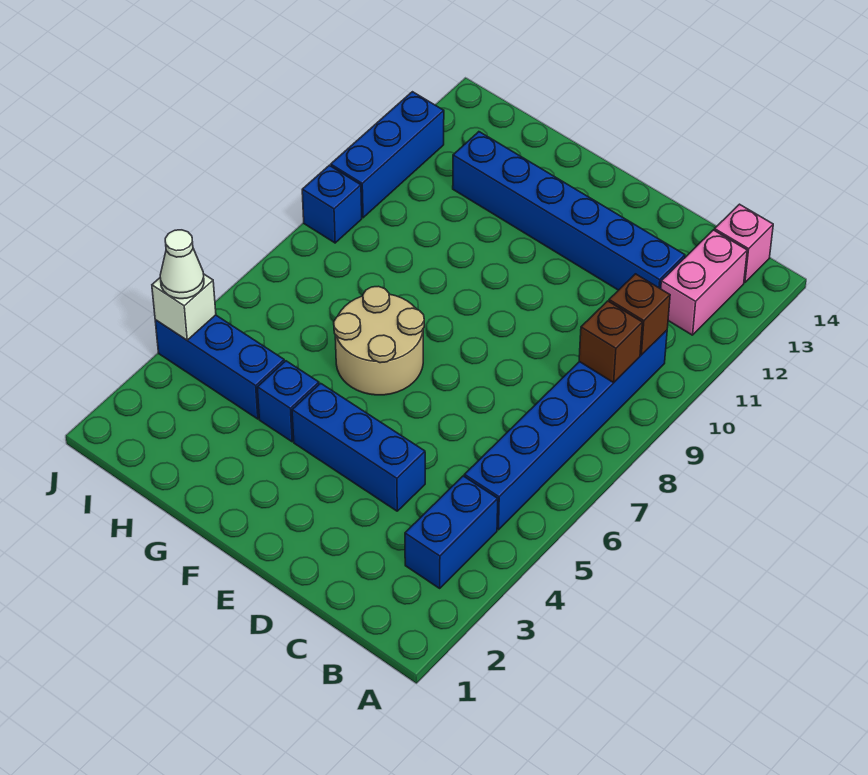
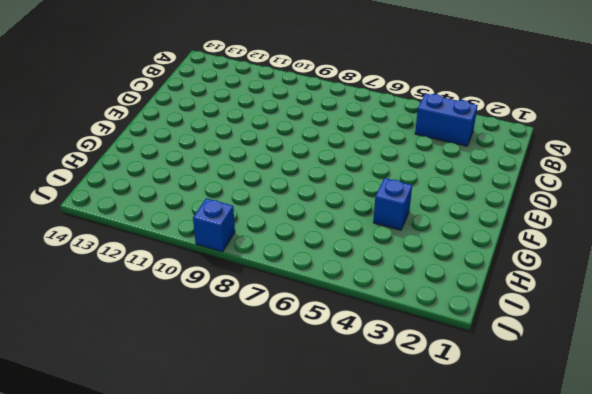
none -> blue 1x6 brick [464,330,667,530]
none -> pink 1x2 brick [661,230,747,335]
none -> pink 1x1 brick [714,204,773,283]

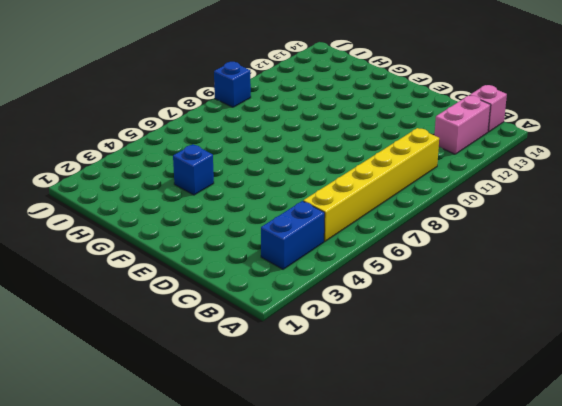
yellow 1x6 brick [303,128,439,241] -> blue 1x6 brick [464,330,667,530]
none -> blue 1x6 brick [453,132,685,290]
none -> blue 1x3 brick [292,383,425,511]
none -> tan 2x2 round brick [334,286,424,395]

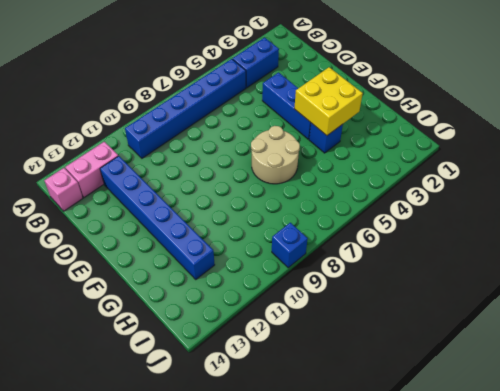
yellow 2x2 brick [294,67,363,136] -> none
none -> blue 1x3 brick [155,315,284,419]
none -> blue 1x3 brick [331,92,444,218]
none -> brown 1x1 brick [579,301,643,383]

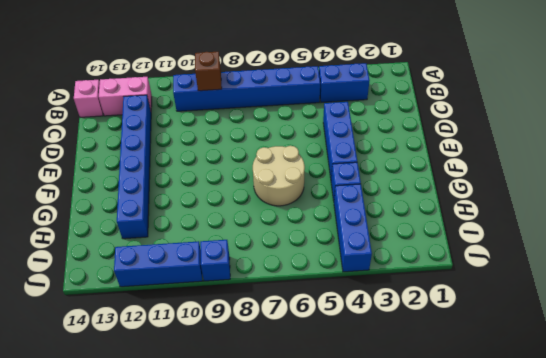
none -> brown 1x1 brick [609,274,670,355]
none -> white 1x1 brick [152,274,216,340]
none -> white 1x1 cone [160,230,204,299]

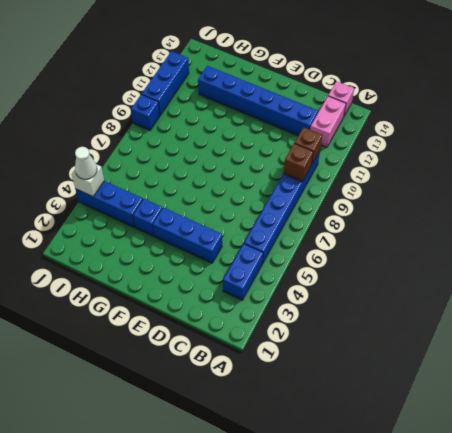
none -> tan 2x2 round brick [334,286,424,395]

